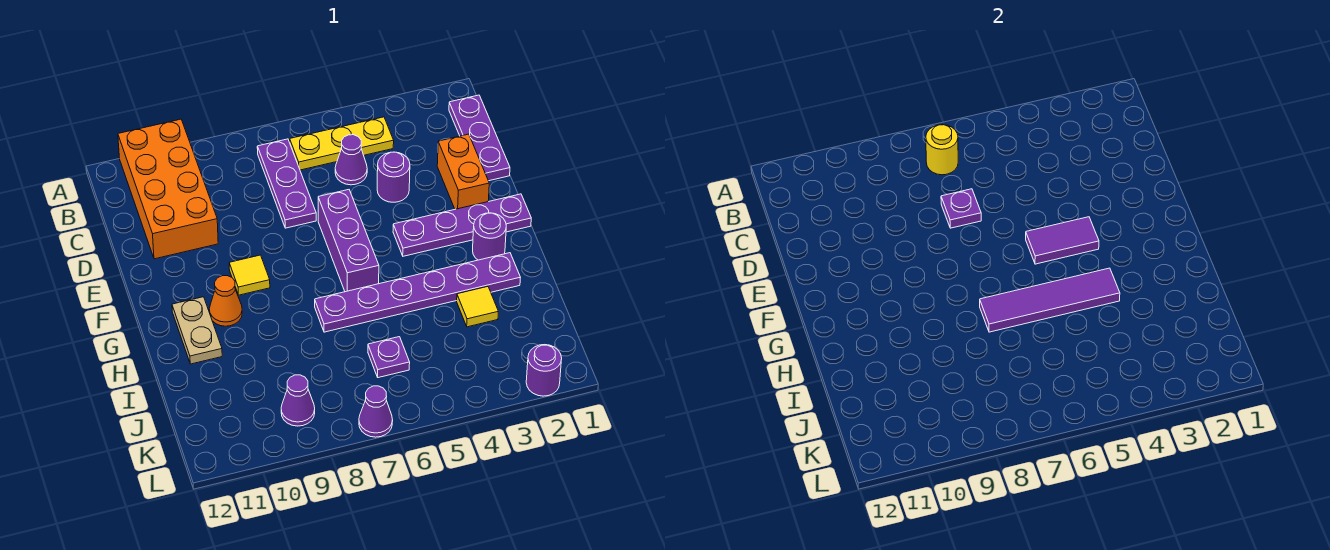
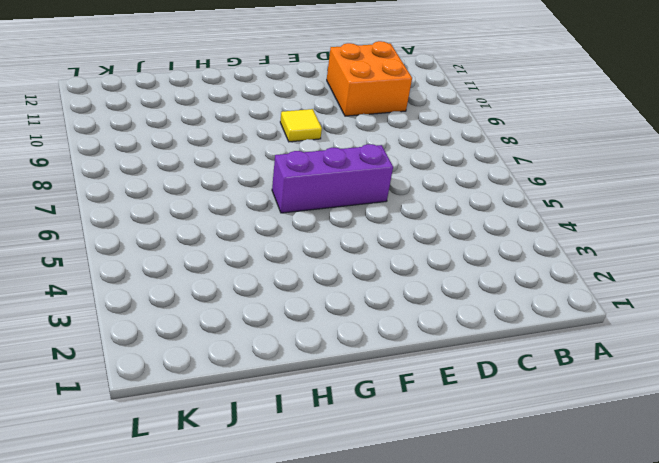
orange 2x2 brick [327,41,412,116] -> orange 2x4 brick [118,119,218,259]
none -> purple 1x3 plate [449,95,510,181]
none -> yellow 1x3 plate [290,117,394,170]
none -> purple 1x3 plate [257,139,316,228]

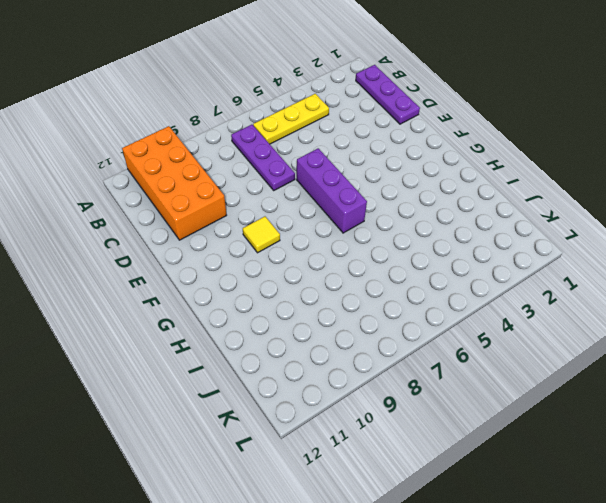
none -> purple 1x1 cone [335,135,367,185]
none -> orange 1x2 brick [437,134,489,209]
none -> purple 1x1 round brick [377,152,410,202]

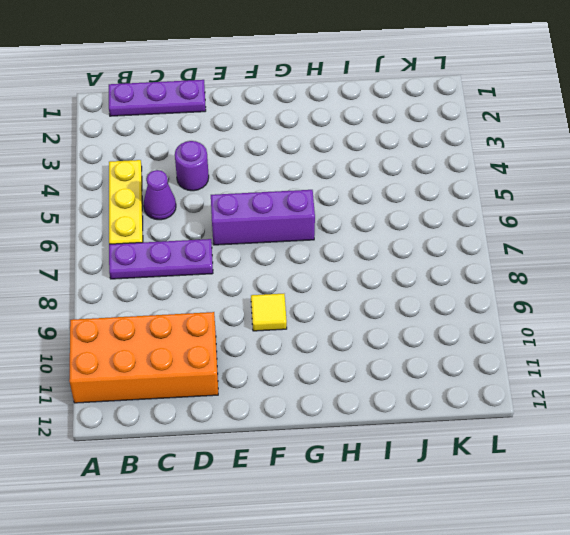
none -> orange 1x2 brick [437,134,489,209]
none -> purple 1x4 plate [393,194,531,256]
none -> purple 1x1 round brick [473,213,506,260]

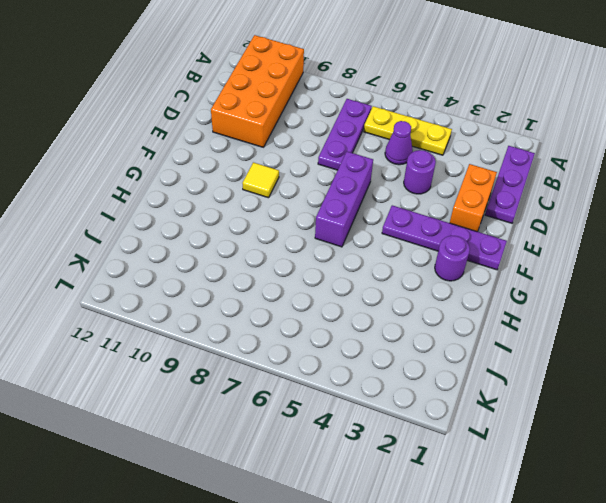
none -> orange 1x1 cone [209,276,242,326]
none -> tan 1x2 plate [172,297,222,364]
none -> purple 1x6 plate [315,253,520,332]

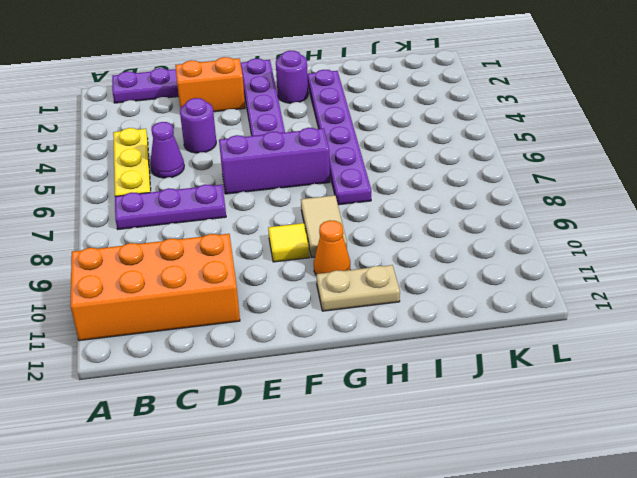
tan 1x2 tile [301,195,347,258] -> none
none -> yellow 1x1 tile [457,287,498,327]
none -> purple 1x1 plate [368,337,410,378]
none -> purple 1x1 cone [281,375,315,426]

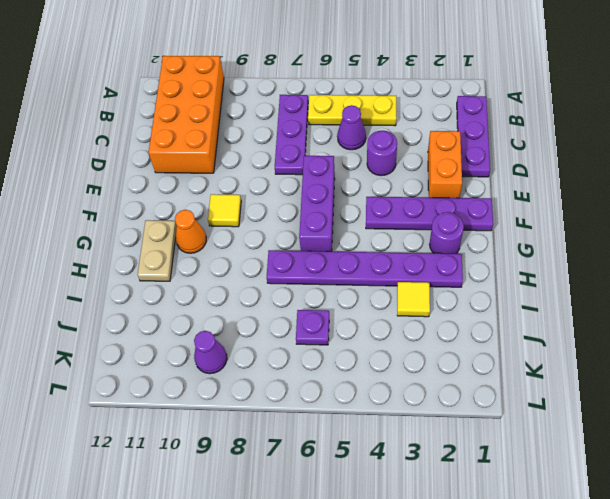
none -> purple 1x1 round brick [526,345,562,396]
none -> purple 1x1 cone [359,386,393,437]
none -> yellow 1x1 round brick [926,125,958,175]

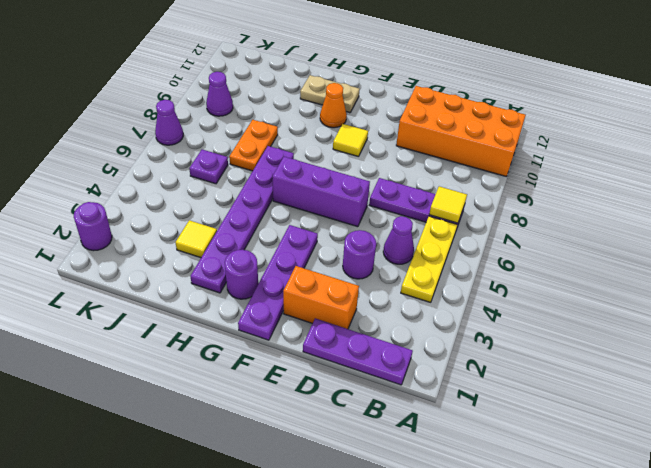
yellow 1x1 tile [429,186,467,223] -> yellow 1x1 round brick [926,125,958,175]
orange 1x2 plate [229,120,278,171] -> none
none -> purple 1x1 plate [941,189,981,228]
none -> purple 1x2 tile [1026,217,1099,264]
none -> purple 1x4 tile [980,268,1120,332]

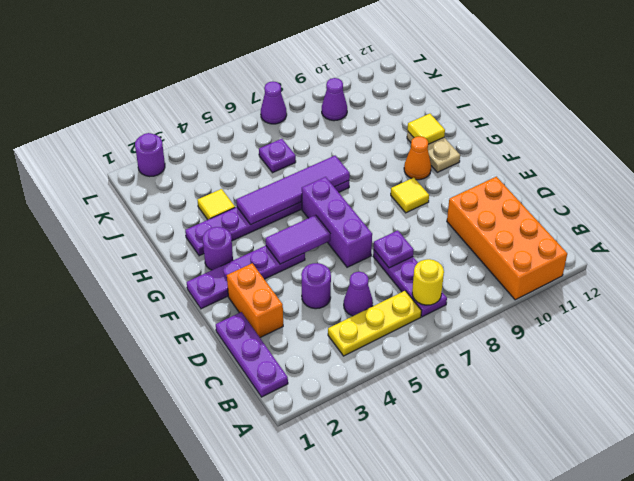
yellow 1x1 tile [407,114,445,144] -> none

